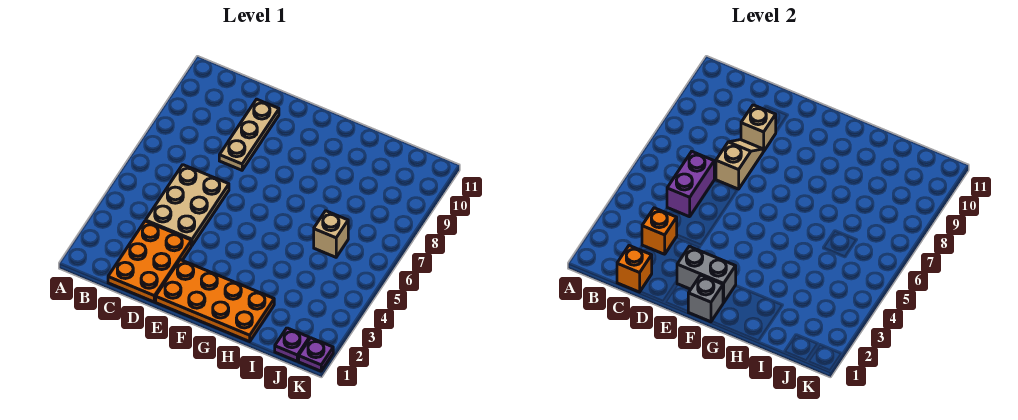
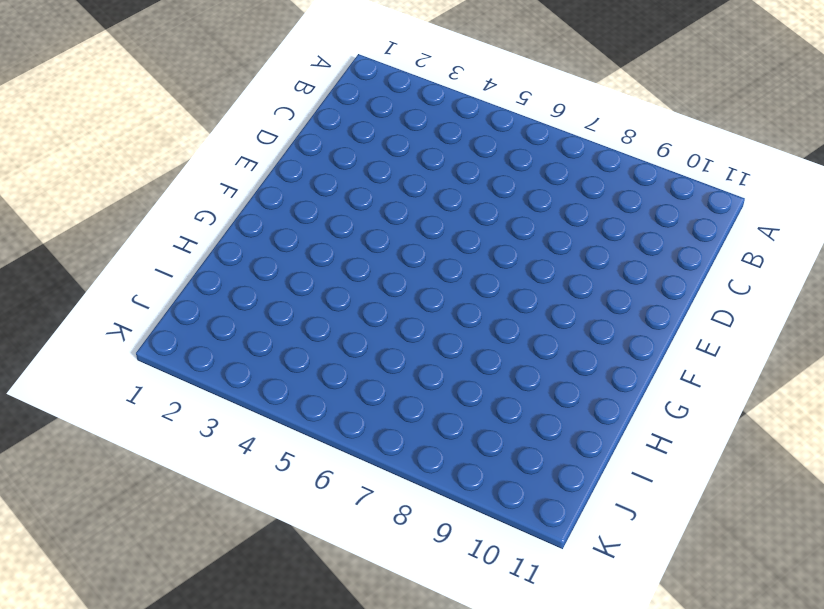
none -> orange 2x3 plate [108,221,191,302]
none -> tan 2x3 plate [146,165,229,246]
none -> tan 1x3 plate [219,99,279,170]

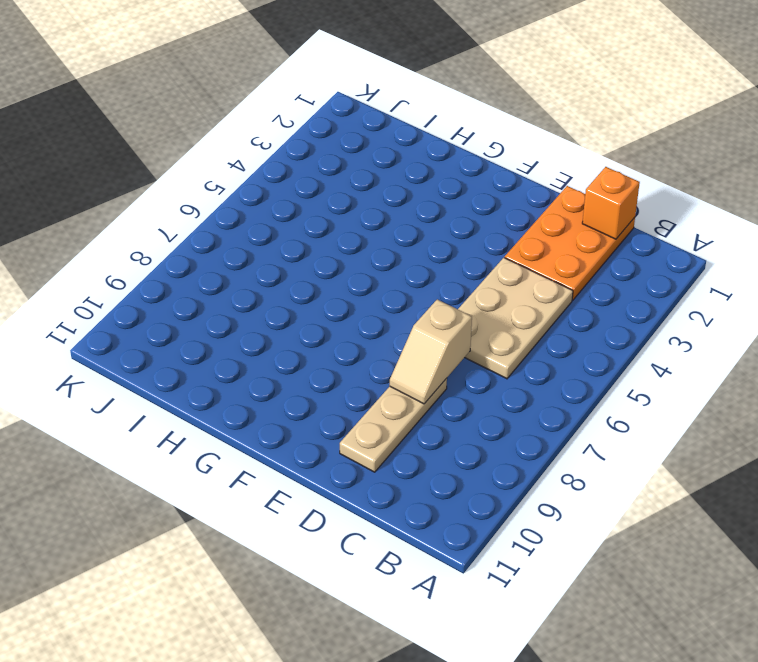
none -> orange 2x4 plate [156,260,274,341]
none -> tan 1x1 brick [314,211,348,257]
none -> purple 1x1 plate [275,328,309,361]

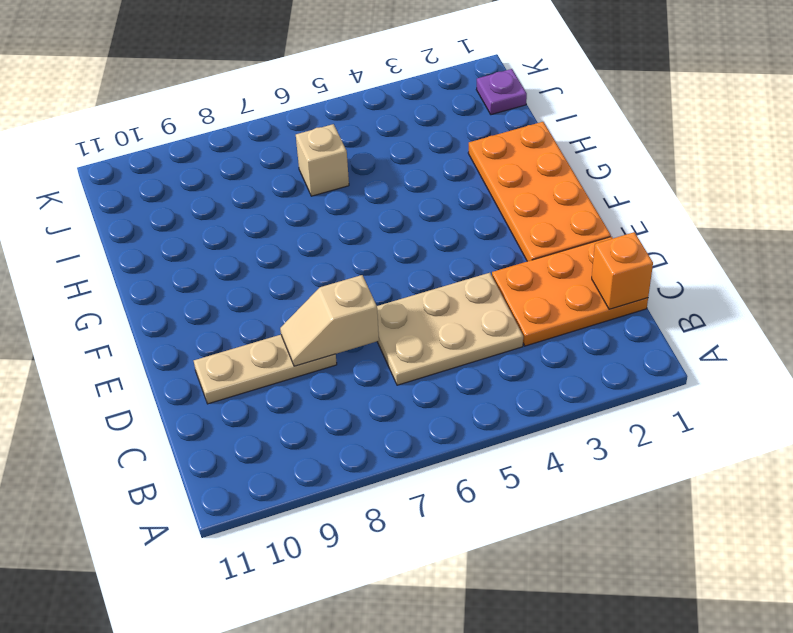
none -> purple 1x1 plate [299,338,333,371]
none -> orange 1x1 brick [642,208,677,254]
none -> purple 1x2 brick [667,152,714,217]

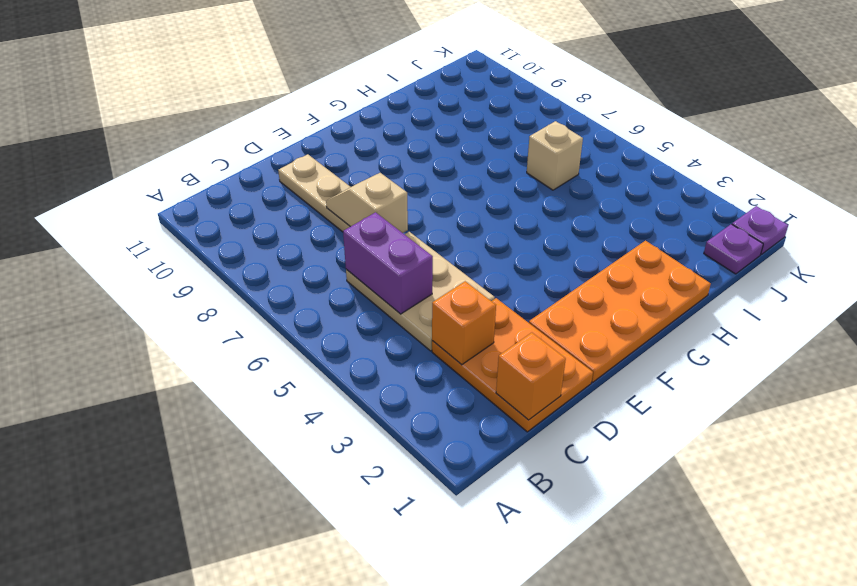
none -> tan 1x1 brick [741,105,776,152]
none -> grey 1x2 brick [677,246,736,303]
none -> grey 1x1 brick [688,275,723,322]

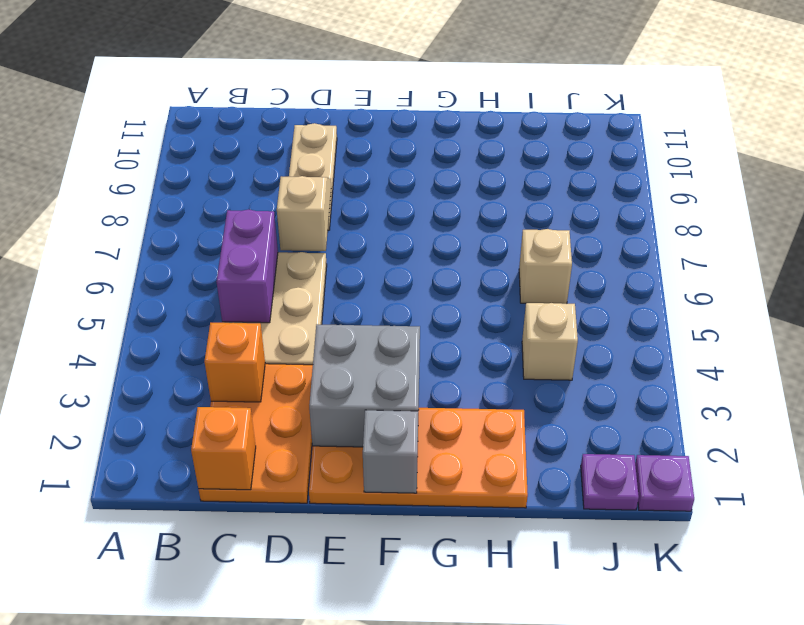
grey 2x2 brick [309,324,420,447] -> grey 1x2 brick [677,246,736,303]
tan 1x1 brick [522,303,578,380] -> tan 1x1 brick moved to [741,105,776,152]

